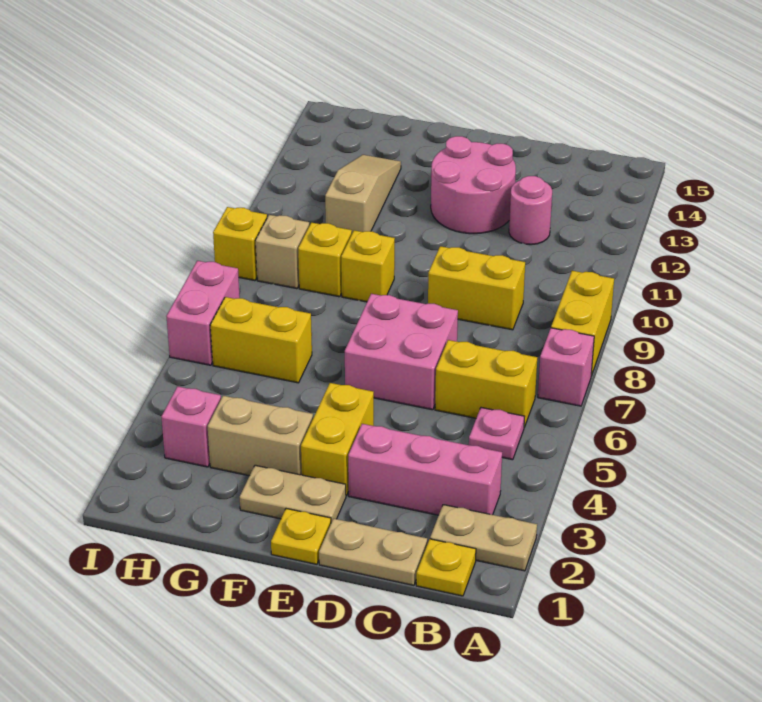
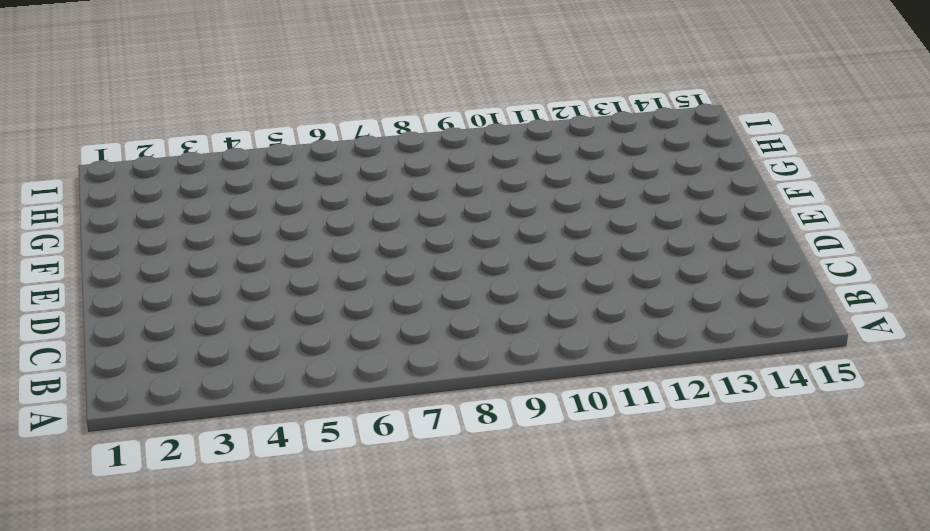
none -> tan 1x2 plate [430,505,537,571]
none -> pink 1x1 brick [538,328,594,406]
none -> yellow 1x2 brick [551,271,614,376]

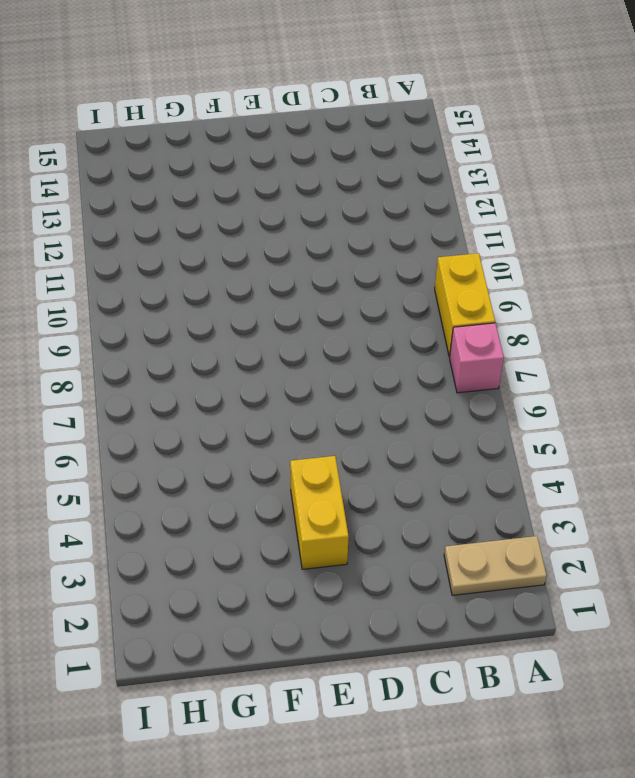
none -> yellow 1x1 plate [416,539,476,596]
none -> pink 1x3 brick [348,424,502,515]
none -> pink 1x1 plate [469,408,525,460]

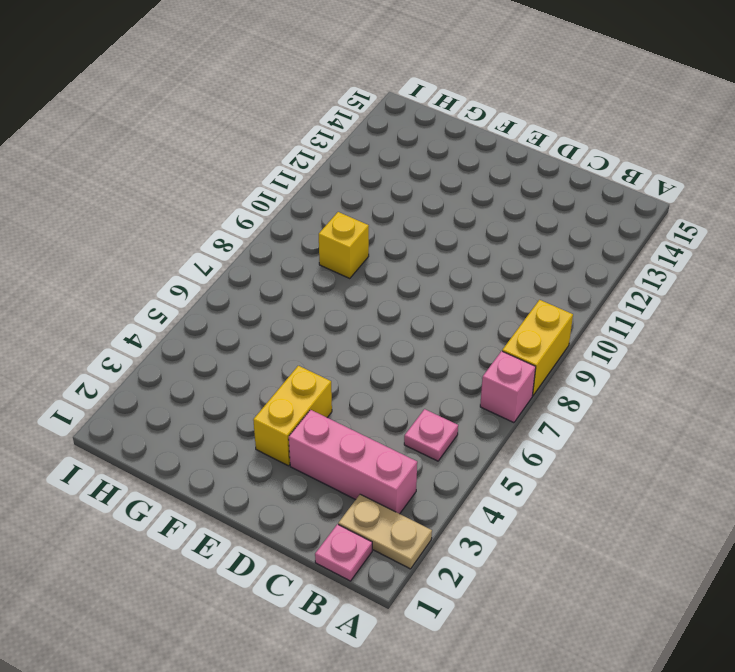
pink 1x1 plate [315,524,372,581] -> yellow 1x1 plate [416,539,476,596]
none -> yellow 1x2 brick [435,340,537,427]
none -> tan 1x2 plate [319,519,427,585]
none -> yellow 1x2 brick [428,246,525,330]

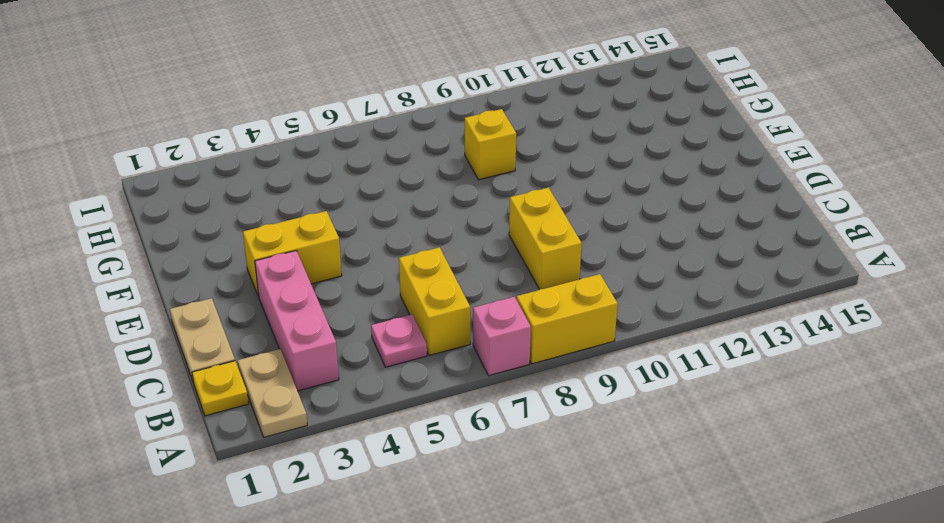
none -> pink 1x1 round brick [509,176,552,245]
none -> pink 2x2 brick [345,294,458,410]
none -> pink 2x2 round brick [431,136,516,234]

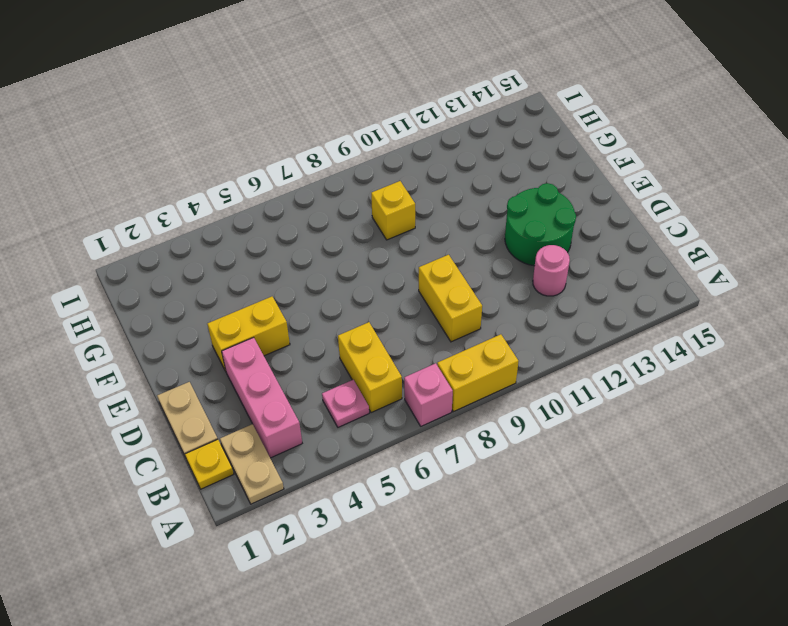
green 2x2 round brick [505,183,576,266] -> pink 2x2 round brick [431,136,516,234]
none -> pink 2x2 brick [345,294,458,410]
none -> yellow 1x1 plate [271,509,331,564]
none -> tan 1x2 plate [240,465,346,523]

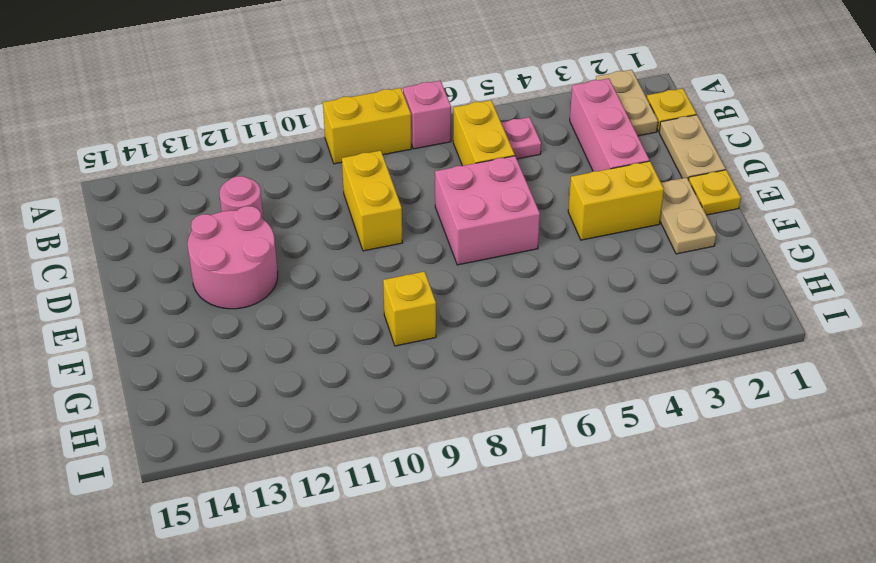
none -> tan 1x2 brick [208,396,313,476]
none -> yellow 1x1 brick [341,230,395,302]
none -> yellow 1x2 brick [210,297,312,383]

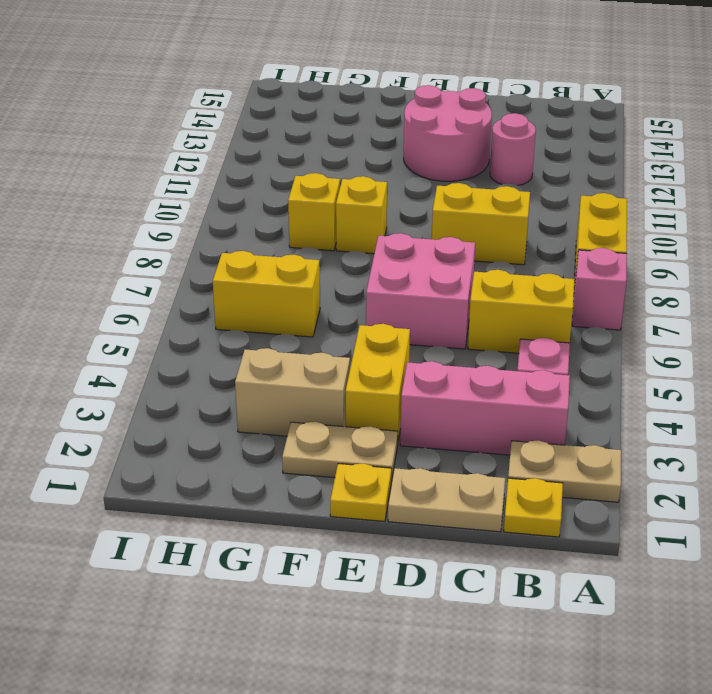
none -> tan 1x3 slope [325,155,401,233]
none -> pink 1x1 brick [161,386,221,467]
none -> tan 1x1 brick [255,215,309,289]

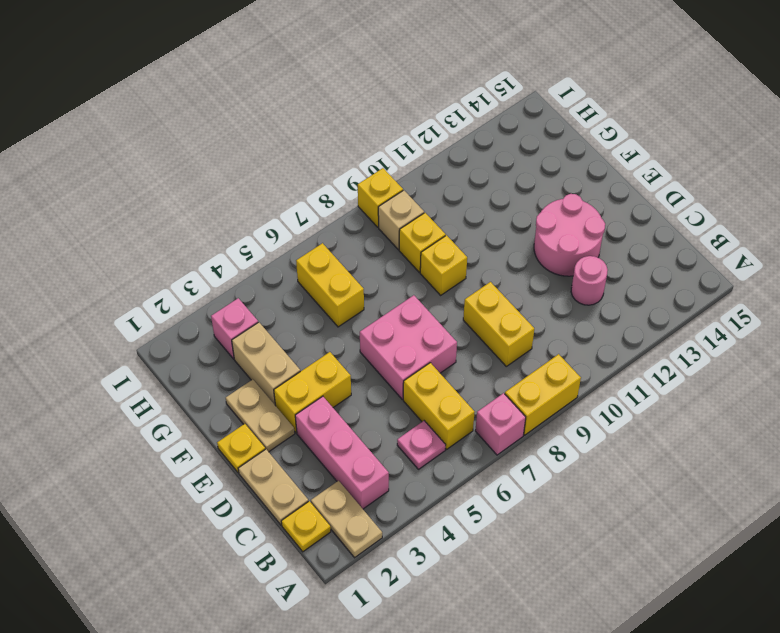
none -> tan 1x3 slope [325,155,401,233]
none -> pink 1x2 brick [166,261,240,365]

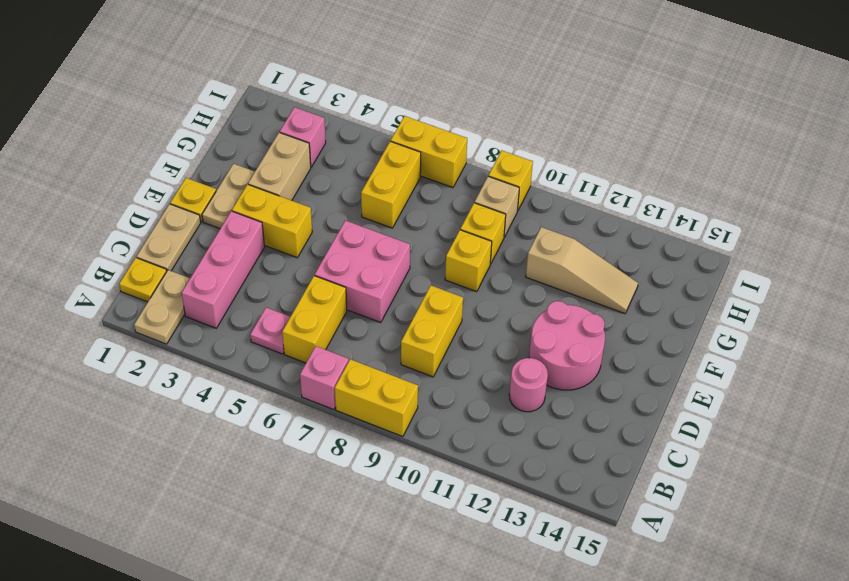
yellow 1x2 brick [391,116,467,188] -> pink 1x2 brick [166,261,240,365]

